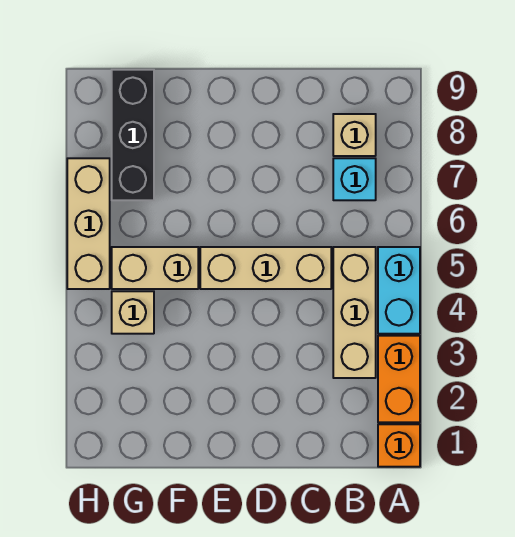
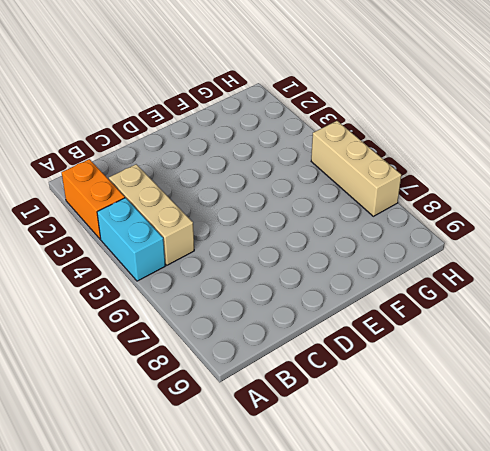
none -> orange 1x1 brick [378,424,420,467]
none -> cyan 1x1 brick [333,158,376,200]

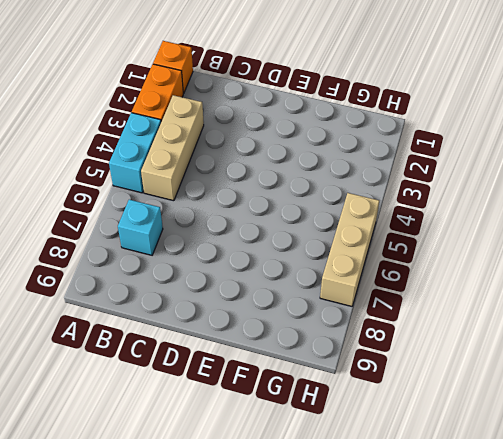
none -> tan 1x1 brick [333,114,376,156]
none -> tan 1x3 brick [200,247,331,289]

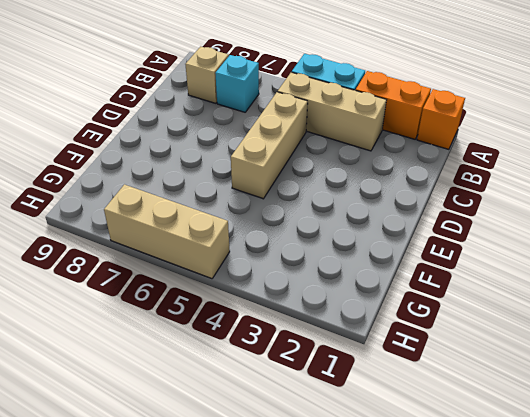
none -> tan 1x2 brick [112,247,198,289]
none -> tan 1x1 brick [112,291,154,334]

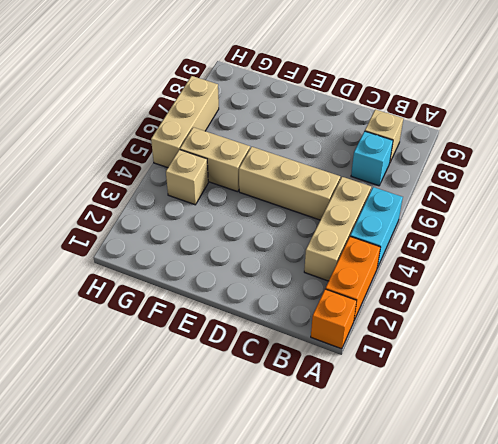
none -> black 1x3 brick [112,70,154,200]

